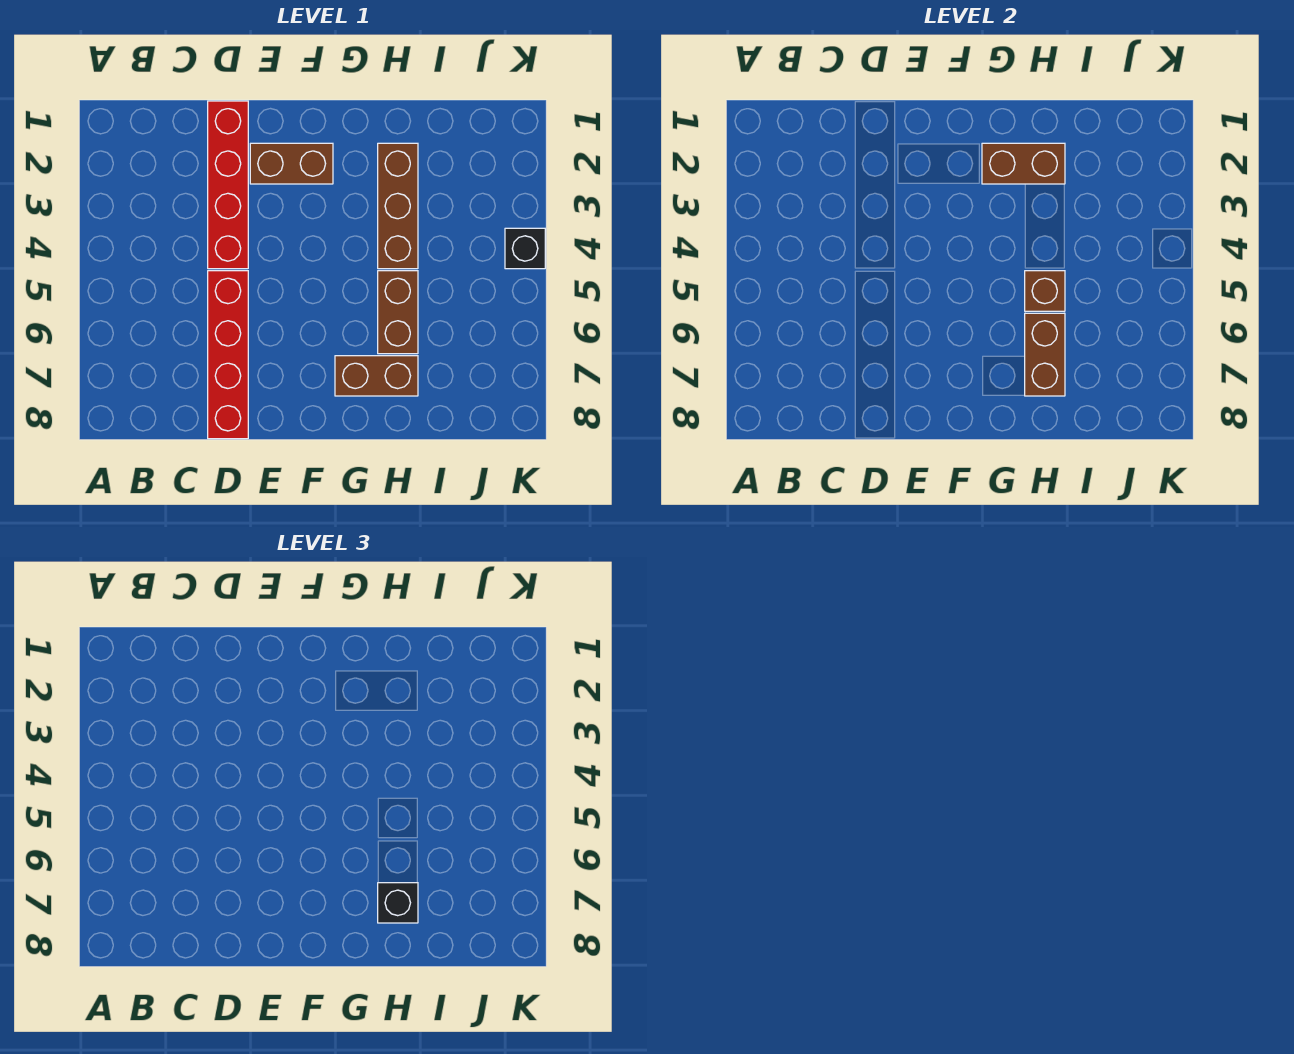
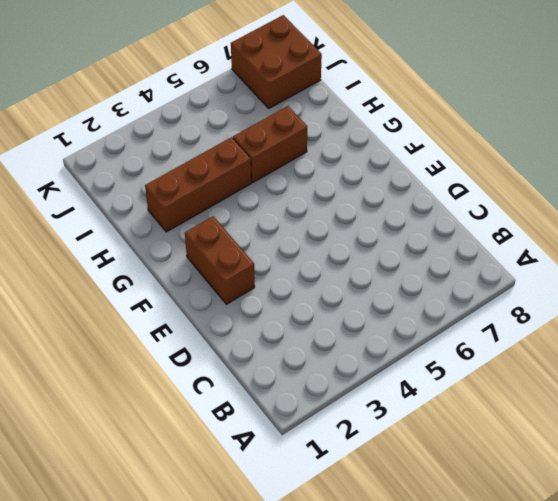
brown 2x2 brick [231,15,322,108] -> none
none -> red 1x4 brick [208,101,248,269]
none -> red 1x4 brick [208,271,248,439]

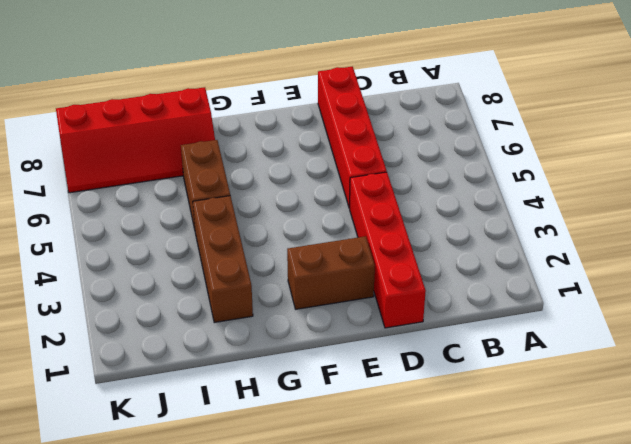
red 2x4 slope [56,87,215,193] -> brown 1x2 brick [335,356,418,396]
none -> black 1x1 brick [505,228,545,269]
none -> brown 1x2 brick [982,143,1065,184]

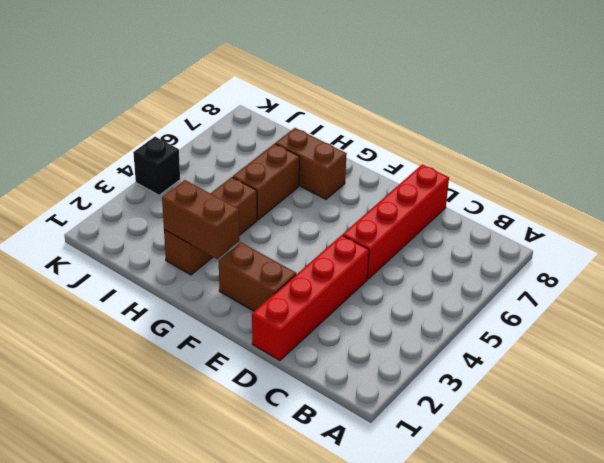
none -> brown 1x1 brick [1025,271,1065,311]
none -> brown 1x2 brick [1025,313,1065,396]

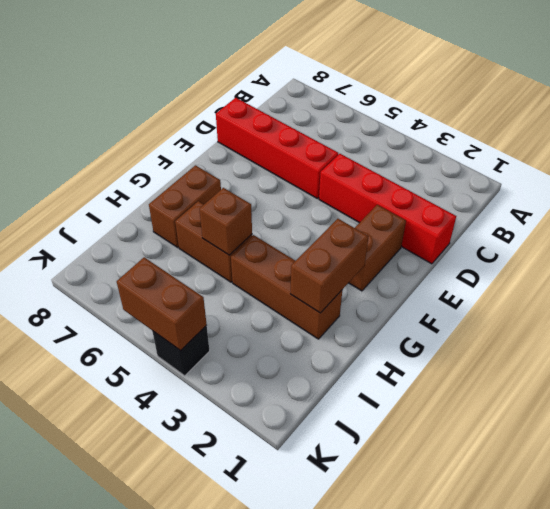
brown 1x2 brick [117,257,207,351] -> brown 1x2 brick moved to [1025,313,1065,396]
none -> black 1x1 brick [378,883,418,923]

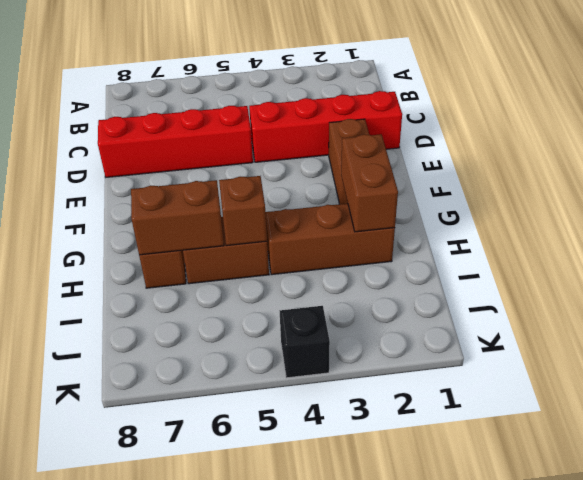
none -> black 1x1 brick [378,883,418,923]

